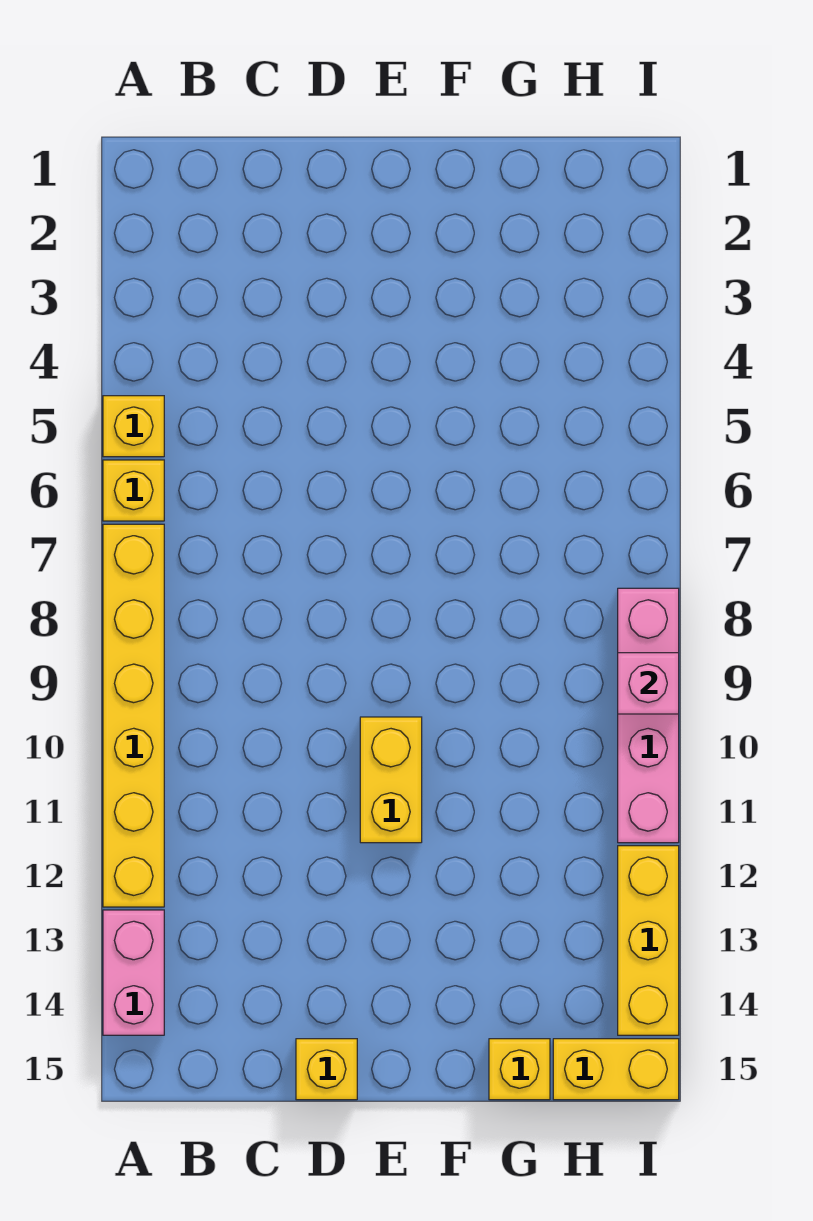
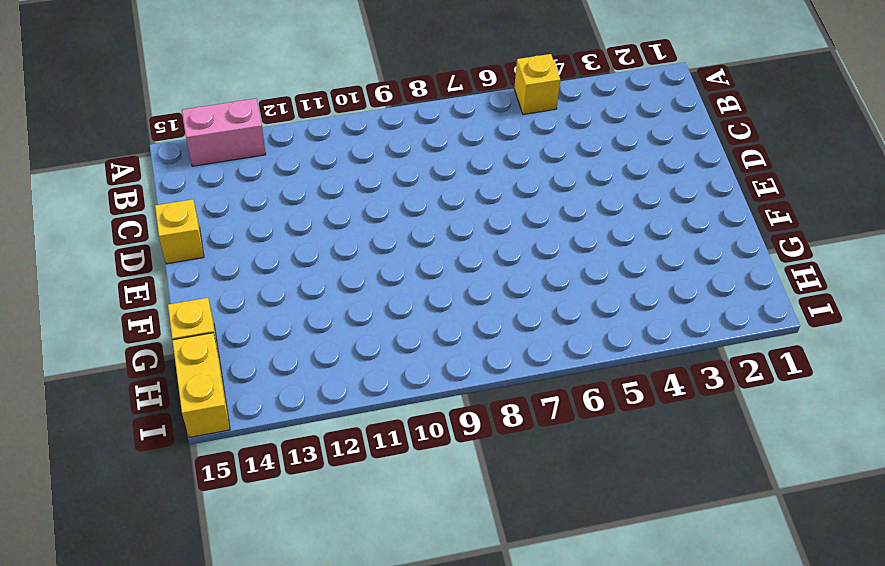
none -> yellow 1x1 brick [103,460,164,521]
none -> yellow 1x6 brick [103,524,164,907]

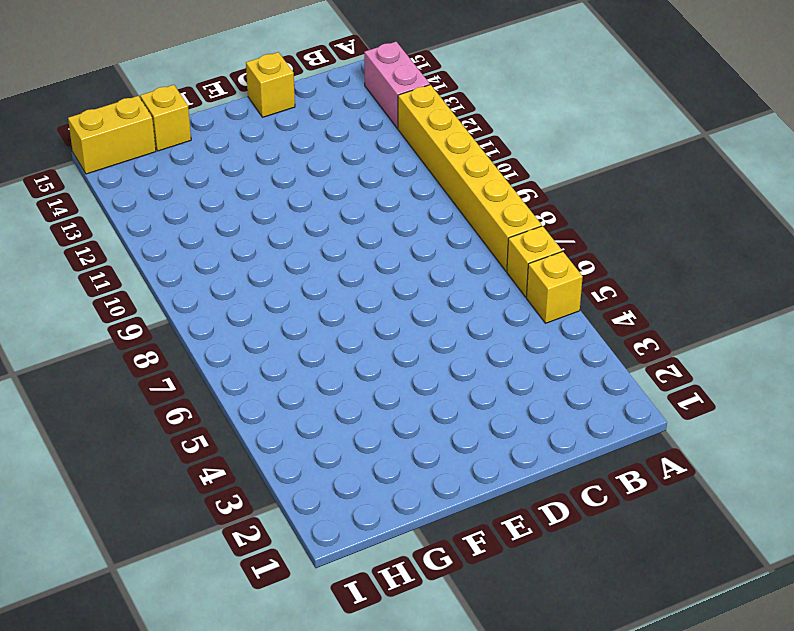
none -> yellow 1x2 brick [360,717,422,843]
none -> pink 1x4 brick [618,588,679,843]

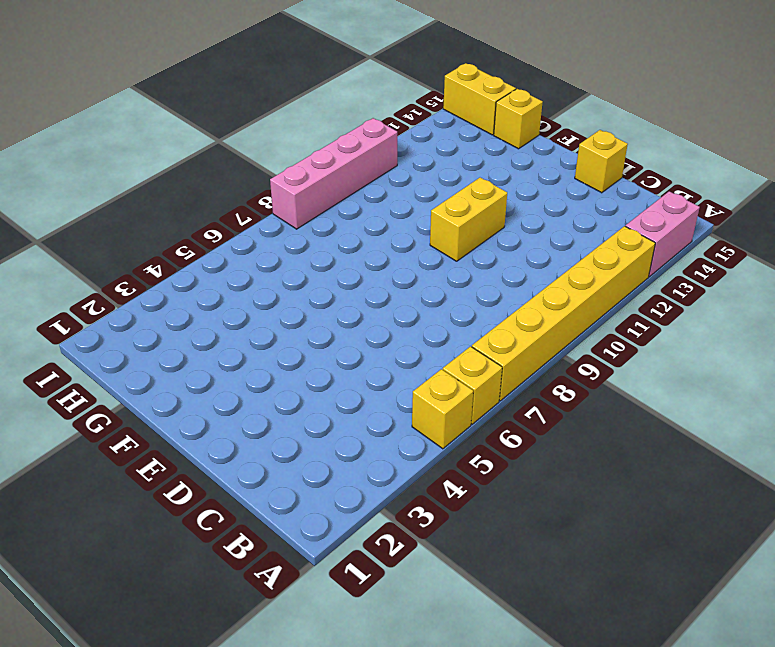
none -> yellow 1x3 brick [618,846,679,1035]
none -> pink 1x1 brick [618,653,679,714]

